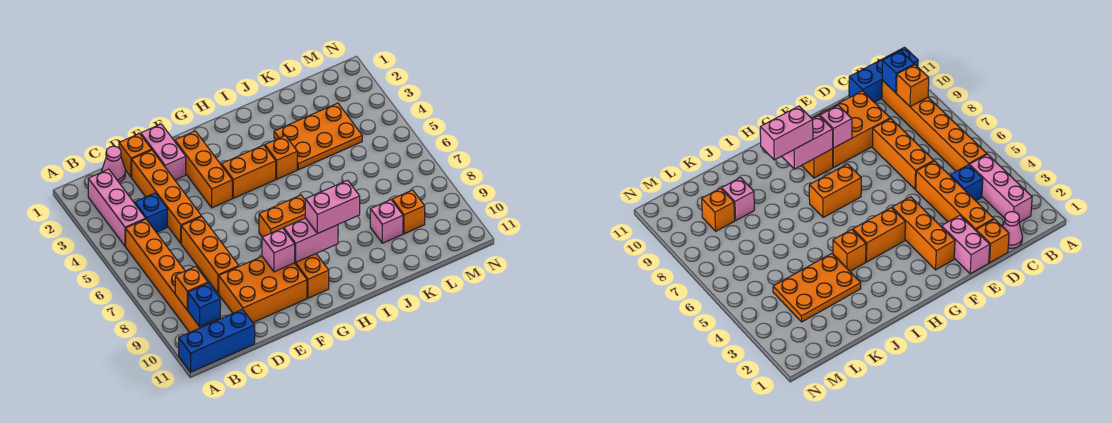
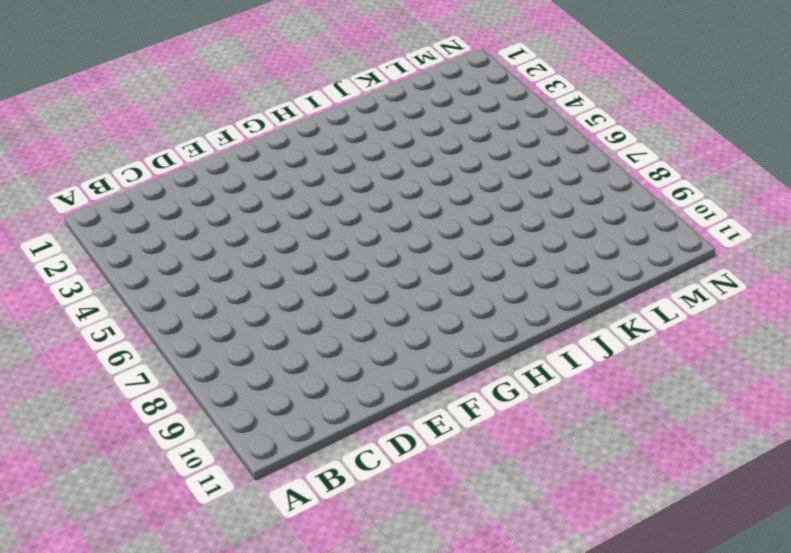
none -> blue 1x3 brick [179,309,255,372]
none -> pink 1x3 brick [88,169,146,246]
none -> orange 1x6 brick [126,219,220,333]

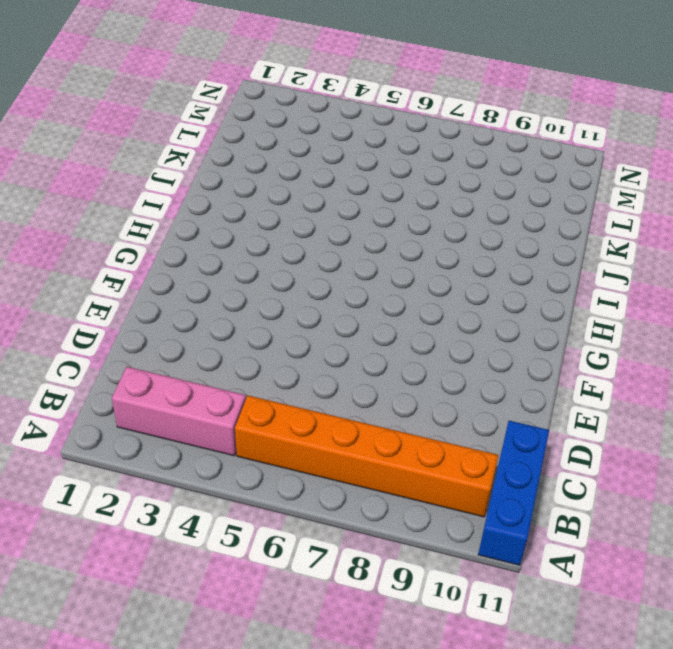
none -> pink 1x1 cone [102,146,125,182]
none -> blue 1x1 brick [135,193,167,232]
none -> orange 1x1 brick [119,134,152,177]

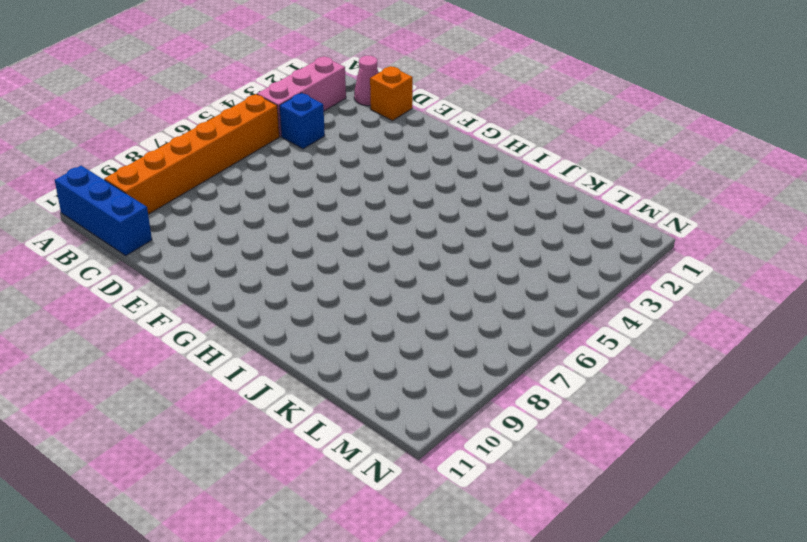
none -> orange 1x4 brick [132,150,201,243]
none -> orange 1x3 brick [181,217,239,294]
none -> orange 2x3 brick [219,257,307,322]

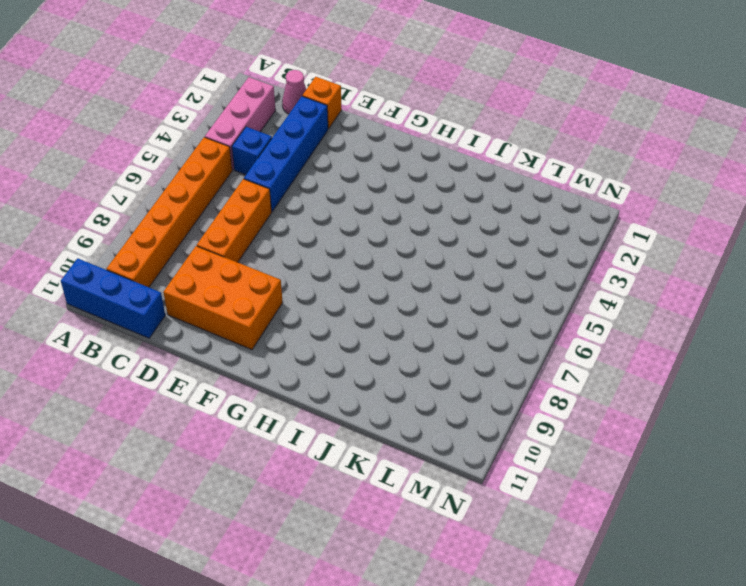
blue 1x4 brick [244,96,328,212] -> orange 1x4 brick [132,150,201,243]
none -> pink 1x2 brick [141,124,186,180]
none -> orange 1x3 brick [175,131,232,208]
none -> orange 1x2 brick [221,145,276,198]

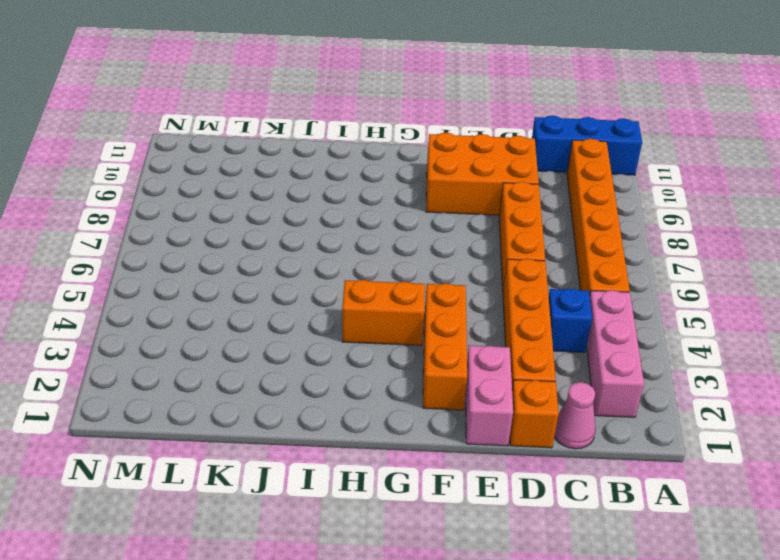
none -> orange 1x2 brick [259,195,305,237]
none -> orange 1x2 brick [295,254,329,298]
none -> orange 1x1 brick [265,135,297,179]

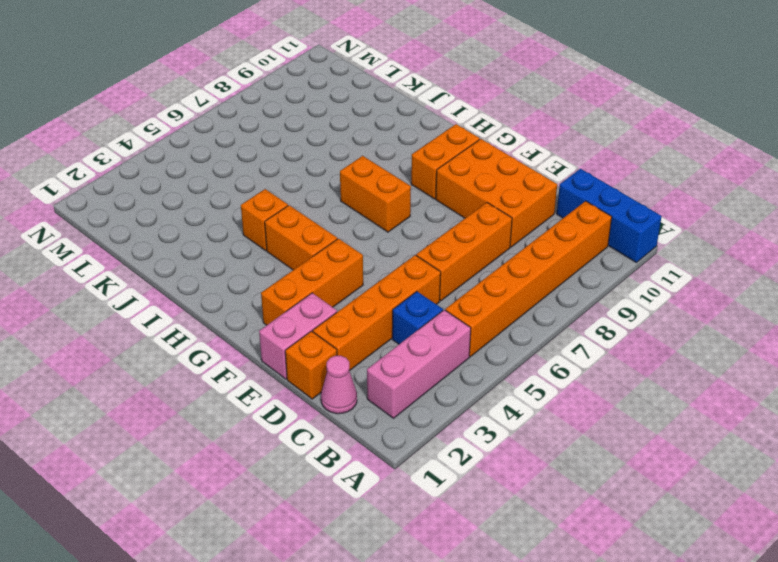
none -> orange 2x3 plate [274,103,362,170]
none -> pink 1x1 brick [370,200,403,243]
none -> orange 1x1 brick [392,190,425,234]

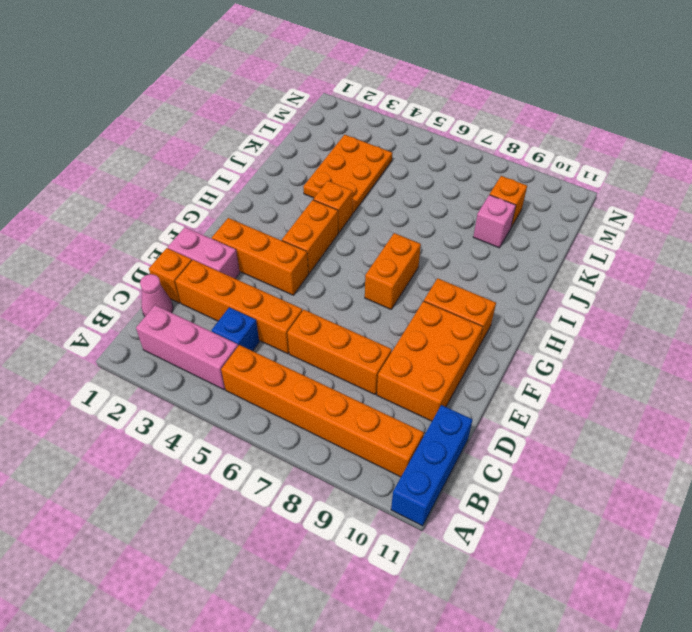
none -> orange 1x1 brick [175,267,208,310]
none -> blue 1x1 brick [188,283,220,327]
none -> pink 1x1 brick [262,228,295,272]

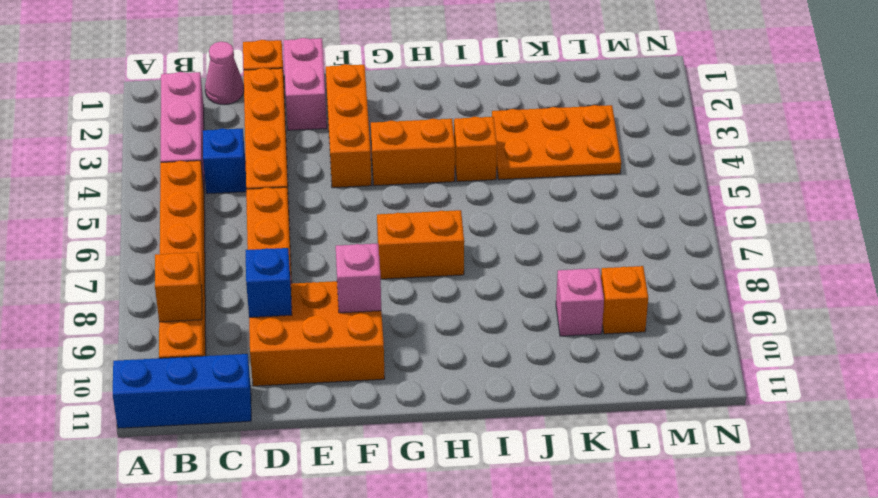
blue 1x1 brick [245,248,292,317] -> blue 1x1 brick moved to [188,283,220,327]
none -> orange 1x2 brick [295,254,329,298]
none -> pink 1x2 brick [284,218,338,262]
none -> pink 1x2 brick [305,180,360,234]

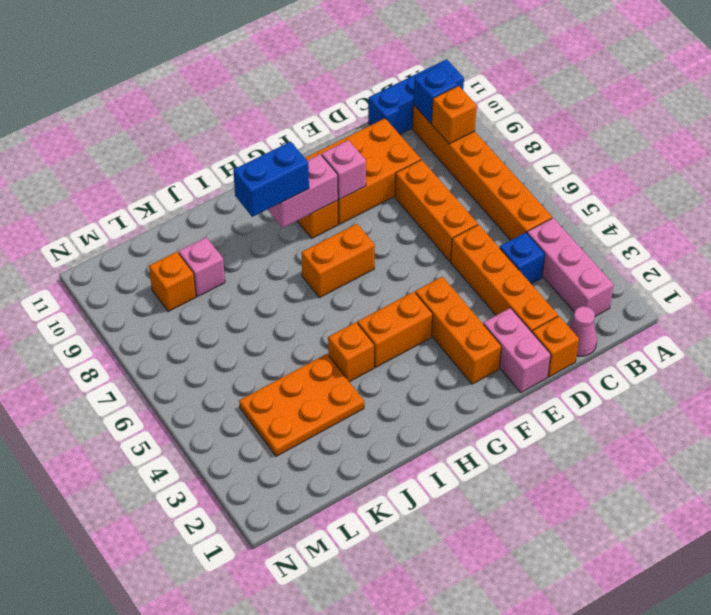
blue 1x2 brick [233,142,309,217] -> pink 1x2 brick [305,180,360,234]

